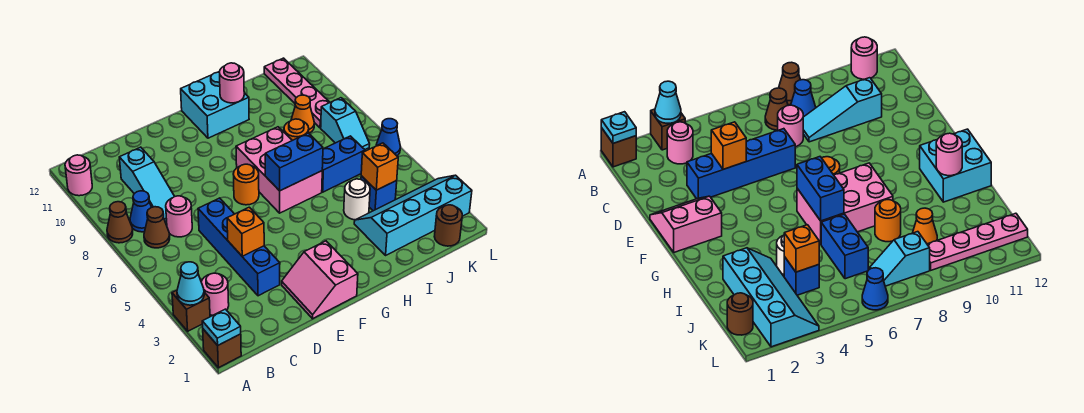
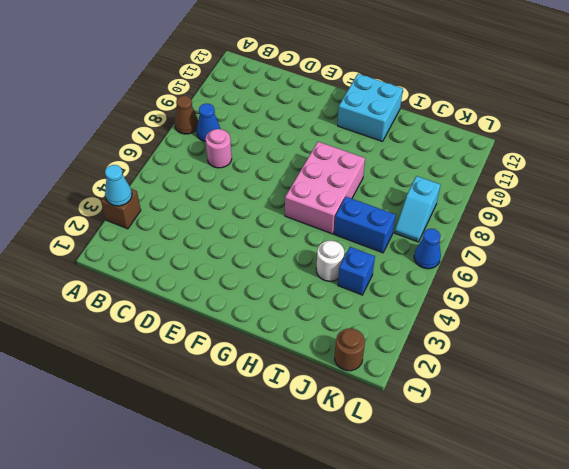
none -> brown 1x1 brick [203,329,241,368]
none -> pink 1x1 round brick [65,155,92,196]
none -> pink 1x1 round brick [201,273,229,315]
none -> brown 1x1 cone [144,207,170,248]

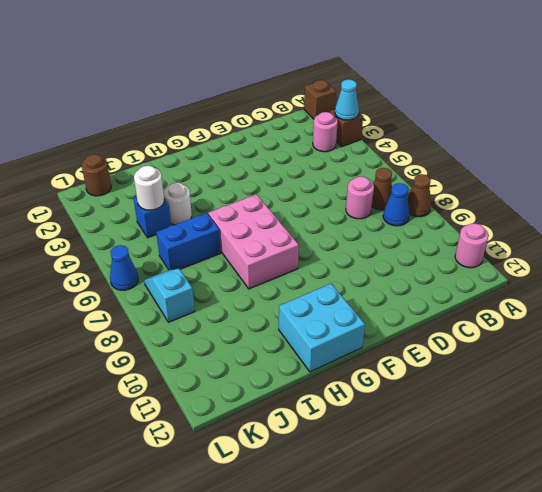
white 1x1 round brick [134,166,164,210] -> orange 1x1 brick [361,143,398,190]
none -> cyan 1x3 slope [119,147,175,223]
none -> blue 1x4 brick [198,198,280,296]
none -> pink 2x2 slope [282,241,358,319]
none -> orange 1x1 round brick [233,164,259,205]

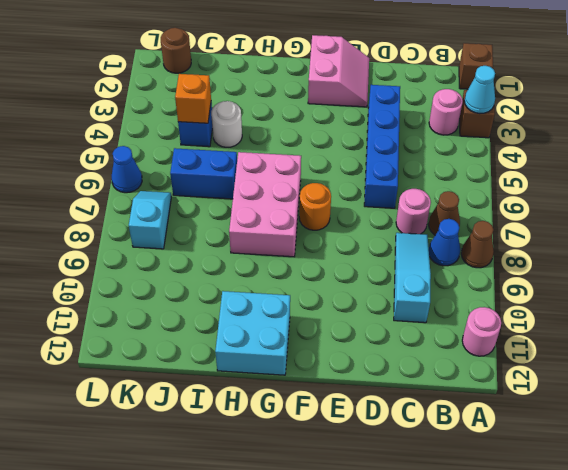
none -> cyan 2x4 slope [354,175,472,255]
none -> orange 1x1 round brick [284,119,309,141]
none -> orange 1x1 cone [291,95,314,133]
none -> pink 1x4 plate [264,58,330,128]

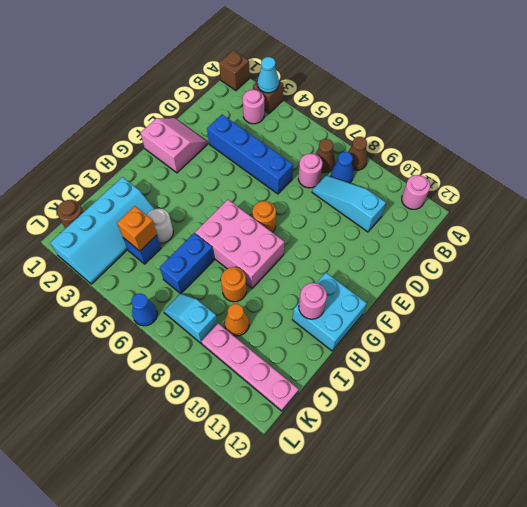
none -> cyan 1x1 plate [202,309,241,345]
none -> orange 1x1 brick [227,207,264,256]
none -> blue 1x2 brick [265,133,323,191]

